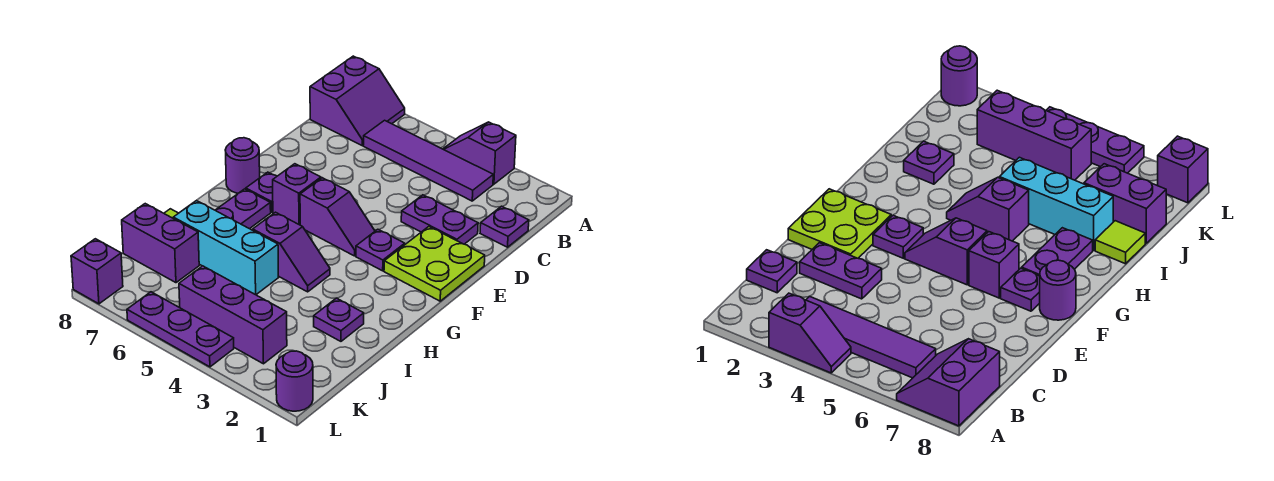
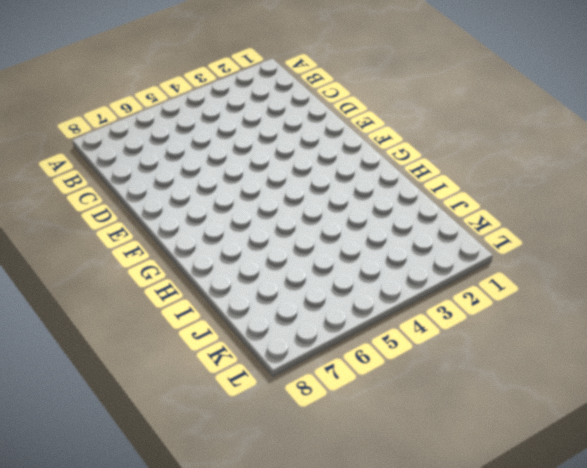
none -> purple 1x2 slope [443,122,516,184]
none -> purple 2x2 slope [310,56,405,145]
none -> purple 1x4 tile [363,120,493,201]

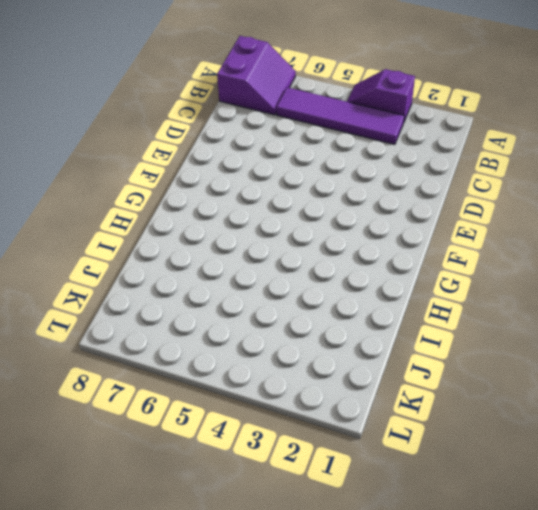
none -> purple 1x1 plate [480,206,529,247]
none -> purple 1x2 plate [401,195,478,244]
none -> lime 2x2 plate [384,227,485,301]

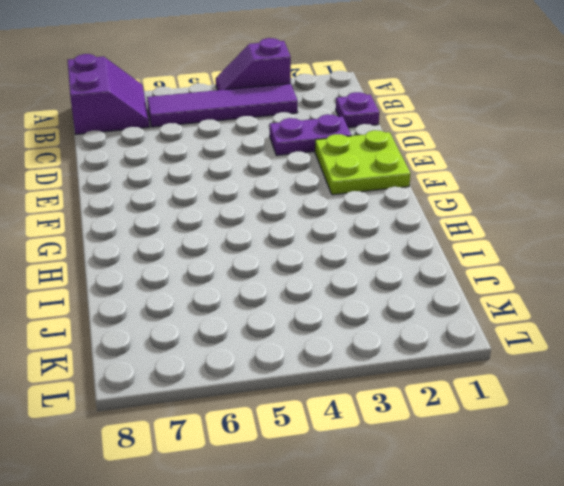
none -> purple 1x1 plate [356,229,405,271]
none -> purple 1x2 slope [300,178,375,256]
none -> purple 1x1 brick [273,164,321,225]

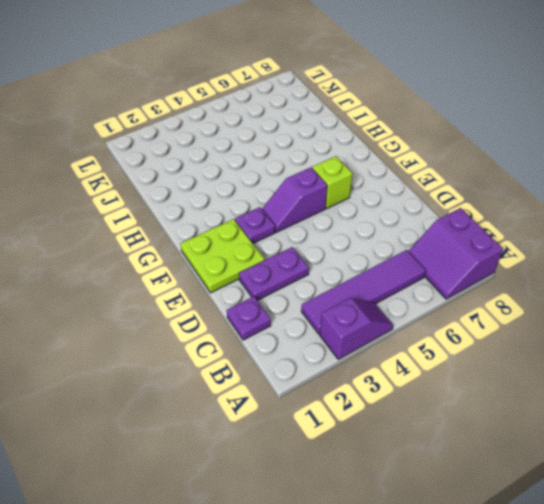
lime 1x1 brick [312,156,352,208] -> purple 1x1 brick [273,164,321,225]
none -> purple 1x1 plate [246,172,277,212]
none -> purple 1x1 round brick [225,138,260,193]
none -> purple 1x2 plate [215,189,271,229]

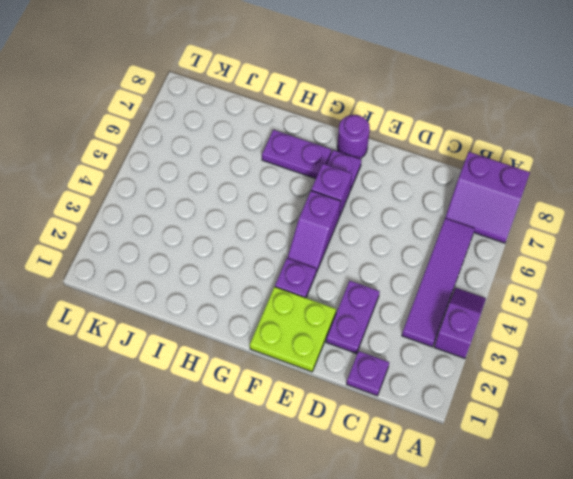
none -> purple 1x2 slope [253,212,330,292]
none -> purple 1x1 plate [314,298,364,341]
none -> cyan 1x3 brick [173,201,278,295]

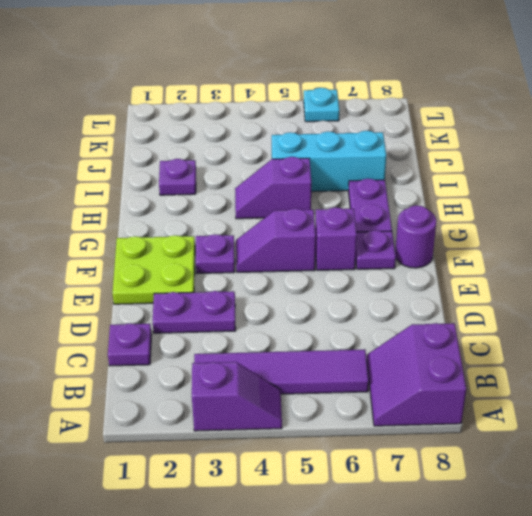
cyan 1x1 plate [304,88,339,122] -> purple 1x3 plate [127,292,234,367]
none -> lime 1x1 tile [1095,221,1145,264]
none -> purple 1x2 brick [122,204,199,283]
none -> purple 1x3 brick [179,266,287,364]

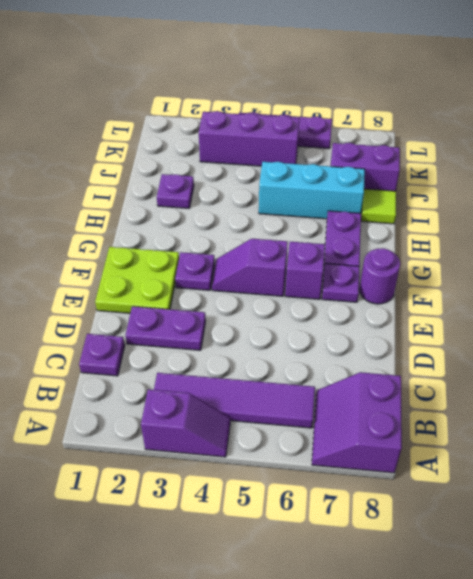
none -> purple 1x2 slope [253,212,330,292]
none -> purple 1x1 round brick [276,351,313,411]
none -> purple 1x1 brick [71,239,123,304]

